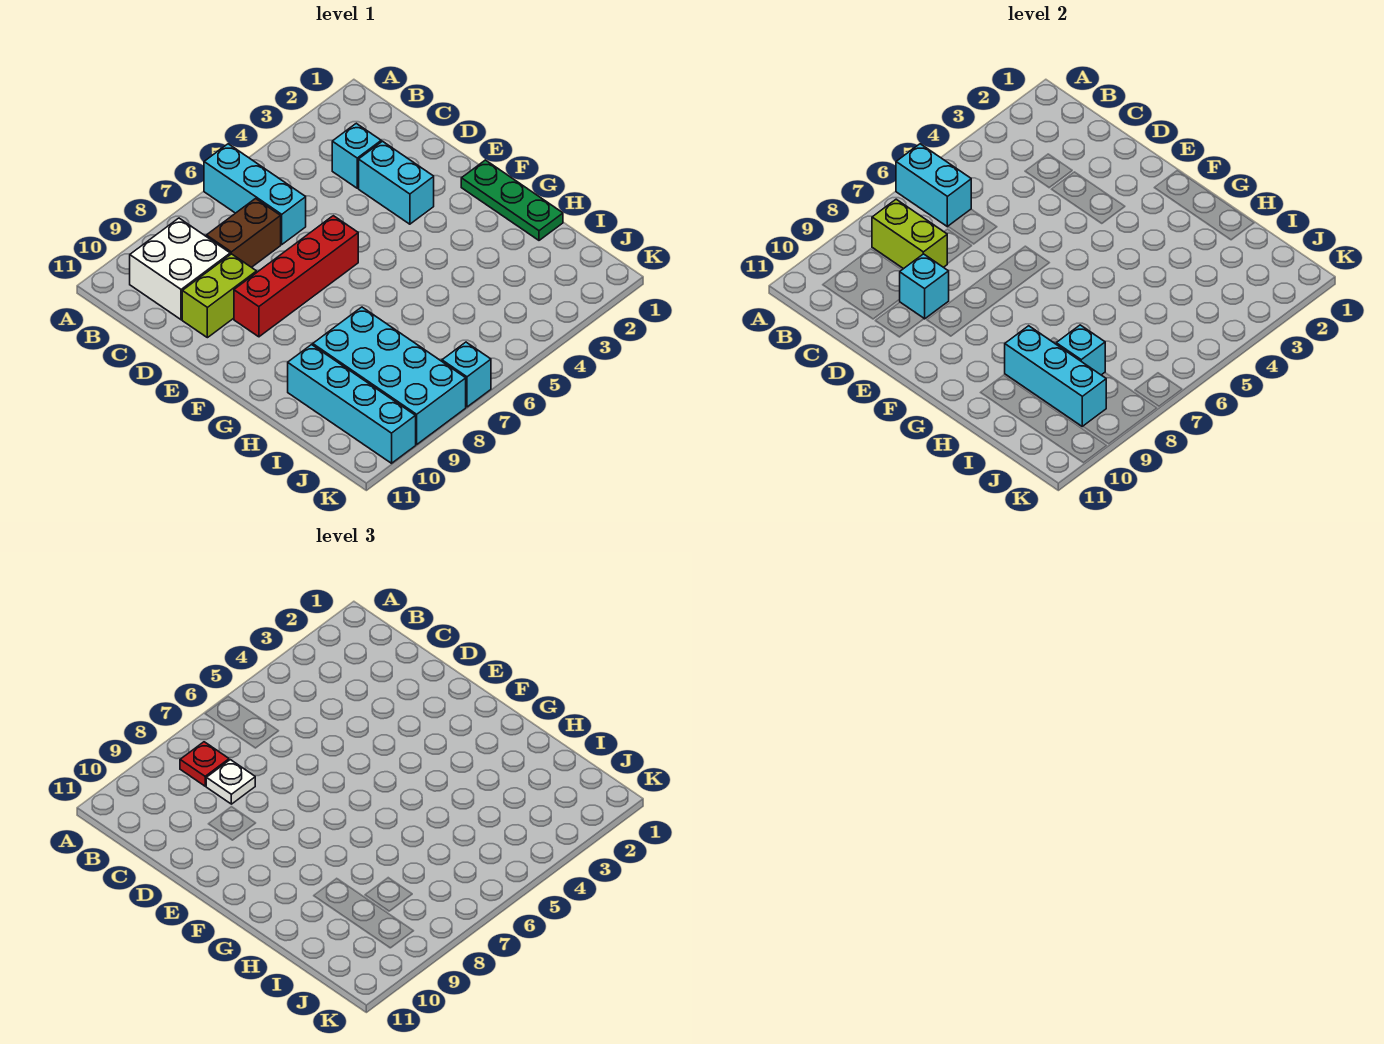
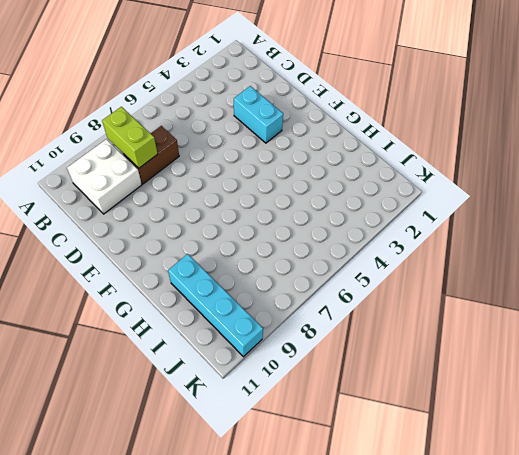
none -> cyan 1x3 brick [204,144,306,244]
none -> cyan 1x1 brick [332,123,381,188]
none -> lime 1x2 brick [182,254,257,338]

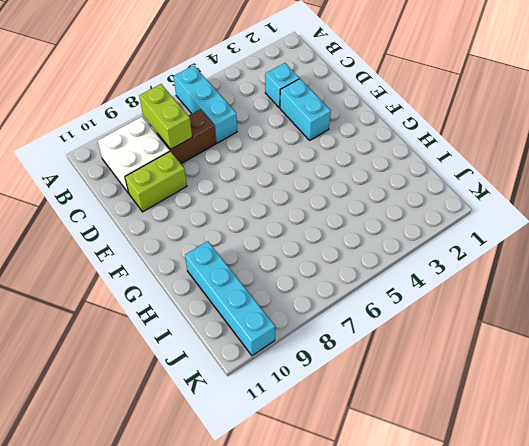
none -> red 1x4 brick [234,216,358,337]
none -> green 1x3 plate [461,160,563,240]
none -> cyan 2x4 brick [313,307,466,444]

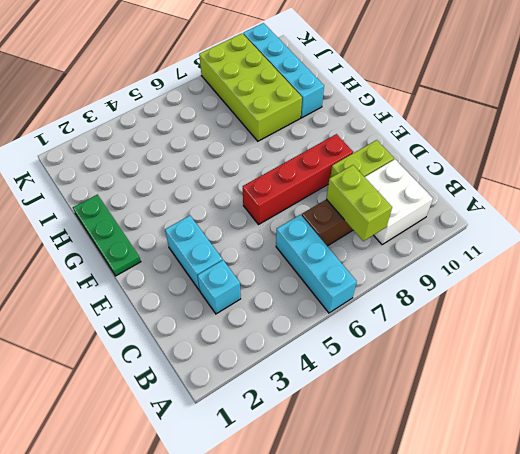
lime 2x4 brick [199,33,302,141] -> cyan 2x4 brick [313,307,466,444]
none -> cyan 1x1 brick [442,342,491,407]
none -> cyan 1x2 brick [896,144,971,227]
none -> cyan 1x1 brick [899,254,949,319]

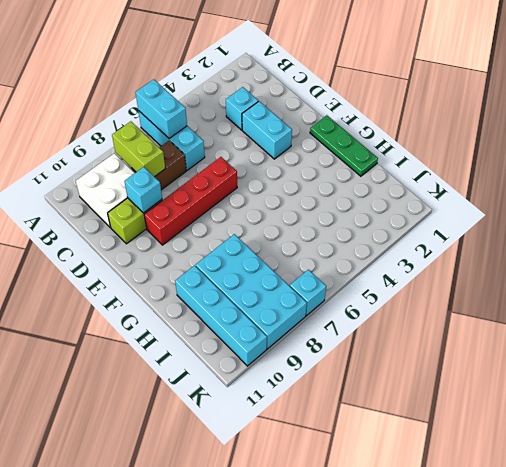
none -> cyan 1x3 brick [1005,326,1106,427]
none -> cyan 1x1 brick [1056,325,1105,375]
none -> red 1x1 plate [180,742,229,786]

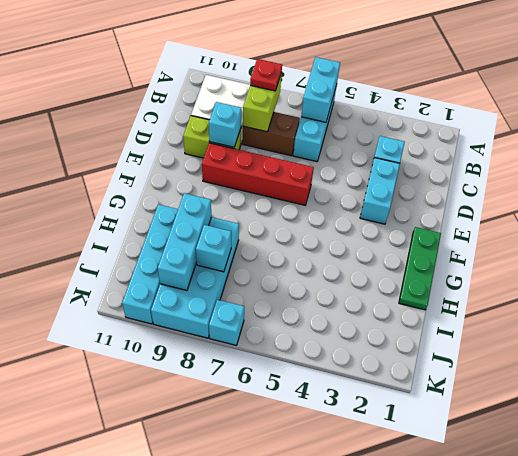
none -> white 1x1 plate [206,760,255,804]

